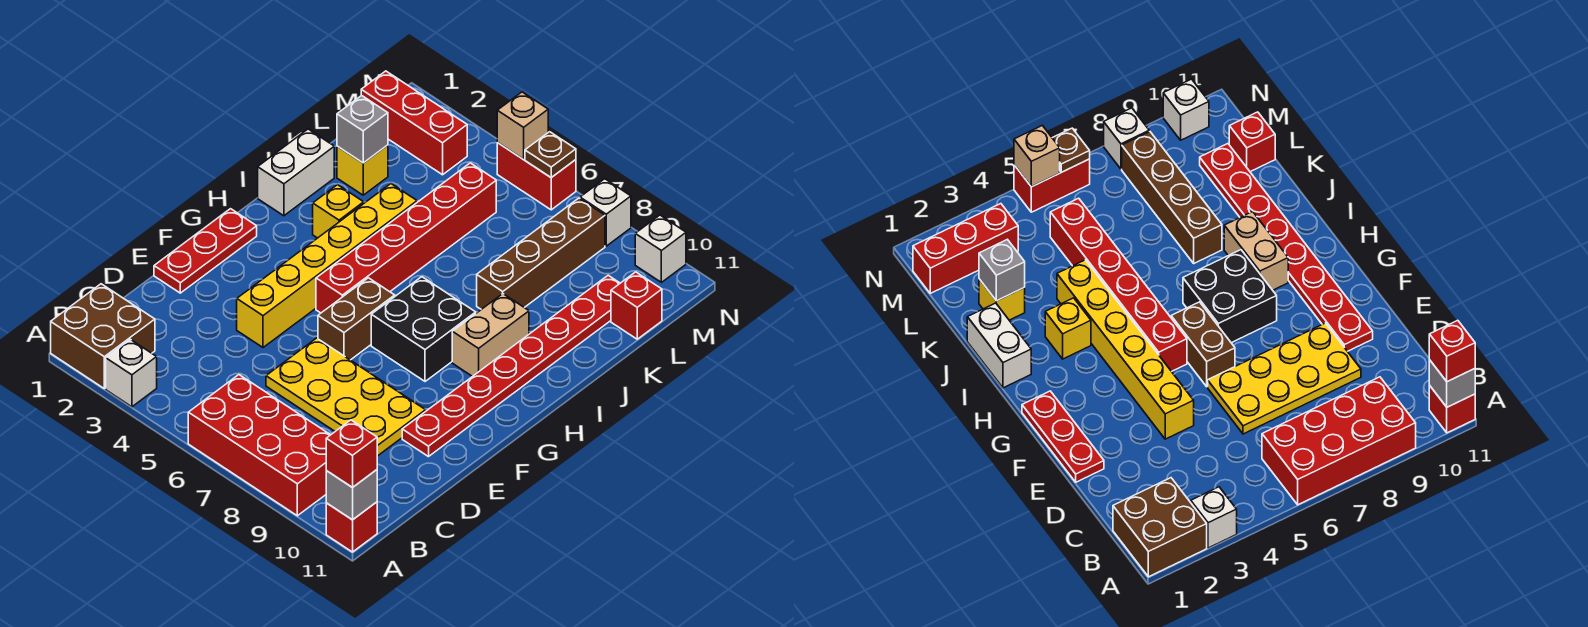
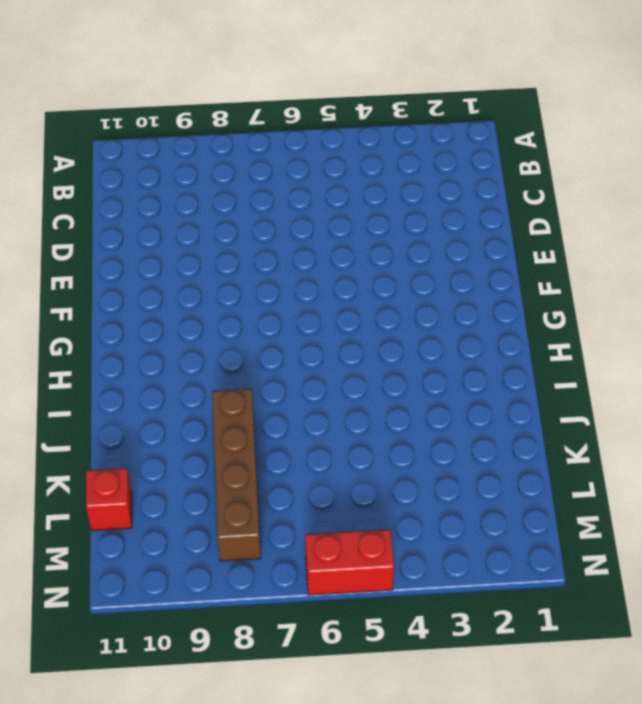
none -> brown 2x2 brick [51,284,155,389]
none -> white 1x1 brick [106,339,157,407]
none -> red 2x4 brick [188,375,330,516]

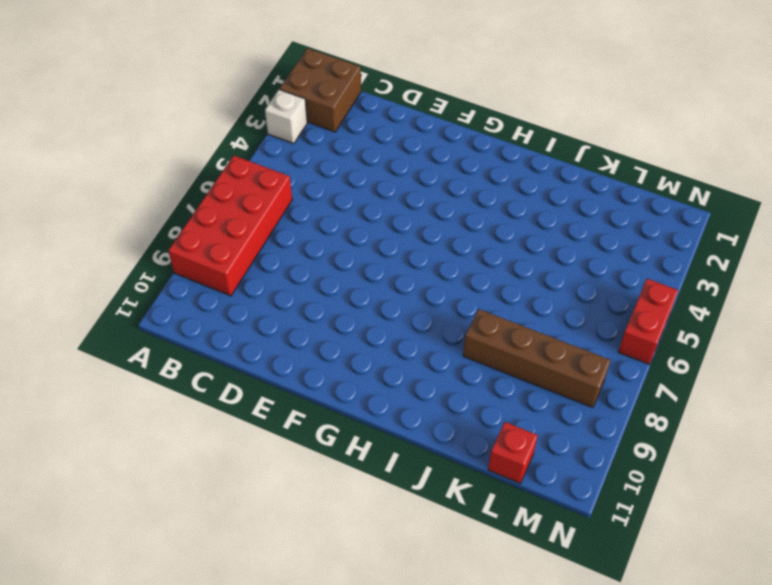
none -> red 1x1 brick [326,502,377,552]
none -> yellow 2x4 plate [266,338,426,456]
none -> red 1x3 plate [154,209,257,293]

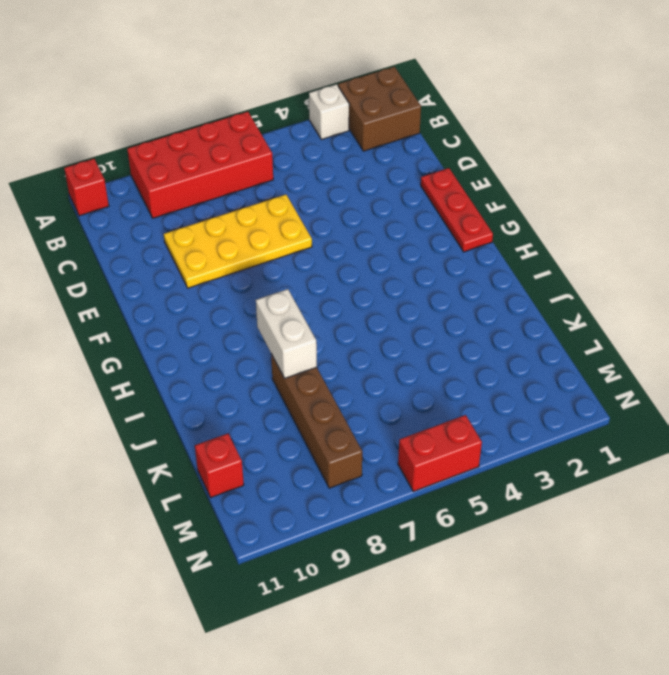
white 1x2 brick [256,289,317,378] -> white 1x2 brick moved to [258,129,334,216]
none -> yellow 1x6 brick [237,184,417,347]
none -> red 1x8 plate [402,275,620,457]
none -> brown 1x2 brick [318,278,395,360]

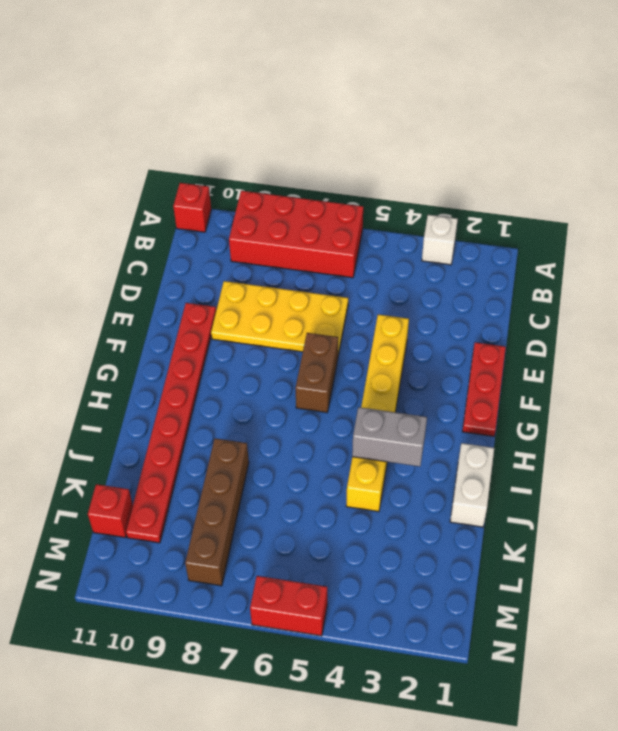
grey 1x2 brick [352,407,427,466] -> none
none -> brown 2x2 brick [51,284,155,389]
none -> red 1x6 brick [316,163,496,313]
none -> black 2x2 brick [371,277,476,381]

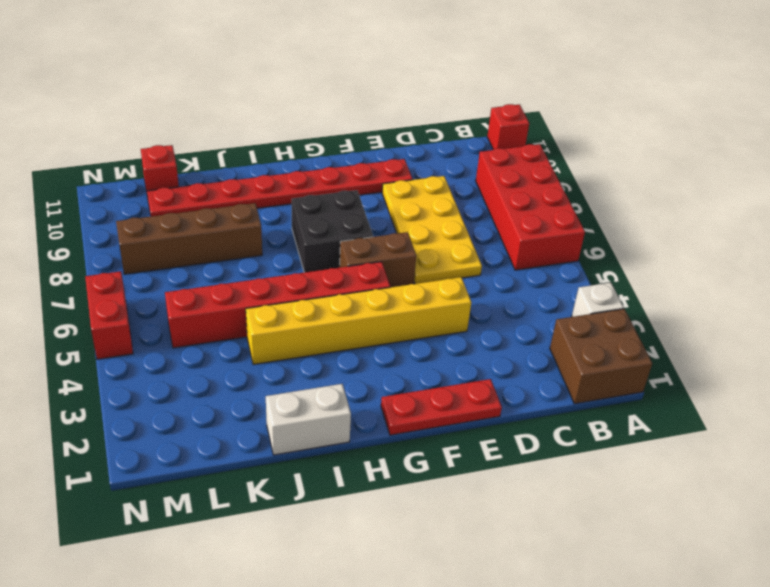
none -> tan 1x2 brick [452,294,529,377]
none -> yellow 1x1 brick [313,185,364,238]
none -> yellow 1x1 brick [337,145,388,195]

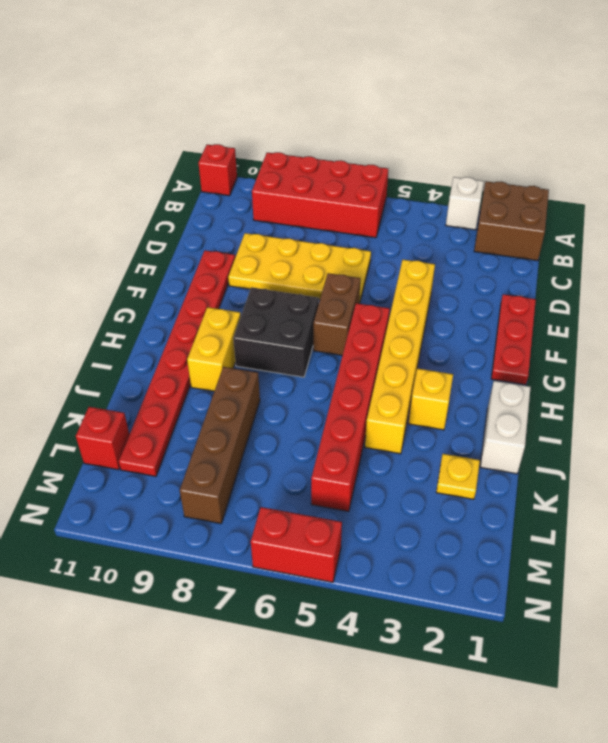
yellow 1x2 brick [187,307,241,391] -> tan 1x2 brick [452,294,529,377]
yellow 1x1 plate [436,454,480,499] -> yellow 1x1 brick [337,145,388,195]
none -> red 1x3 brick [361,71,467,175]
none -> white 1x1 brick [580,179,631,246]
none -> white 1x1 brick [635,215,686,282]

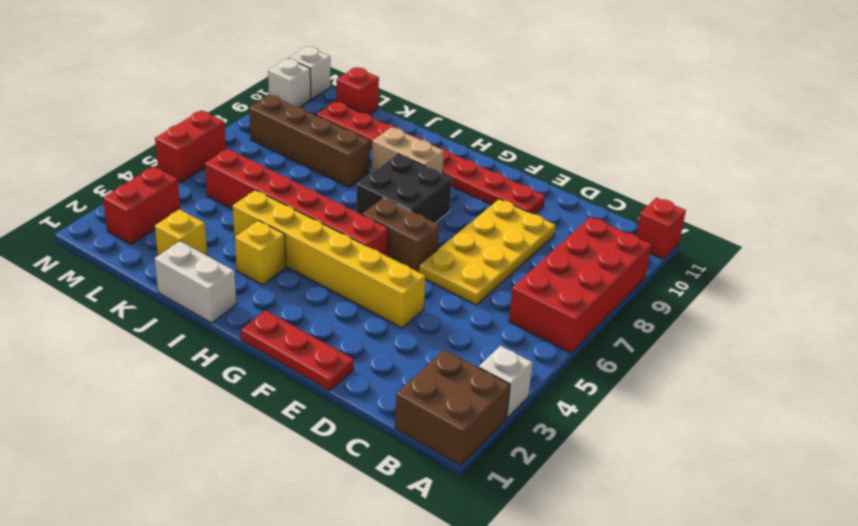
red 1x2 brick [103,166,180,244] -> red 1x3 brick [361,71,467,175]
white 1x1 brick [289,47,330,99] -> white 1x1 brick moved to [580,179,631,246]
none -> grey 1x1 brick [326,470,377,520]
none -> grey 1x1 brick [337,95,388,163]
none -> tan 1x1 brick [497,92,548,159]

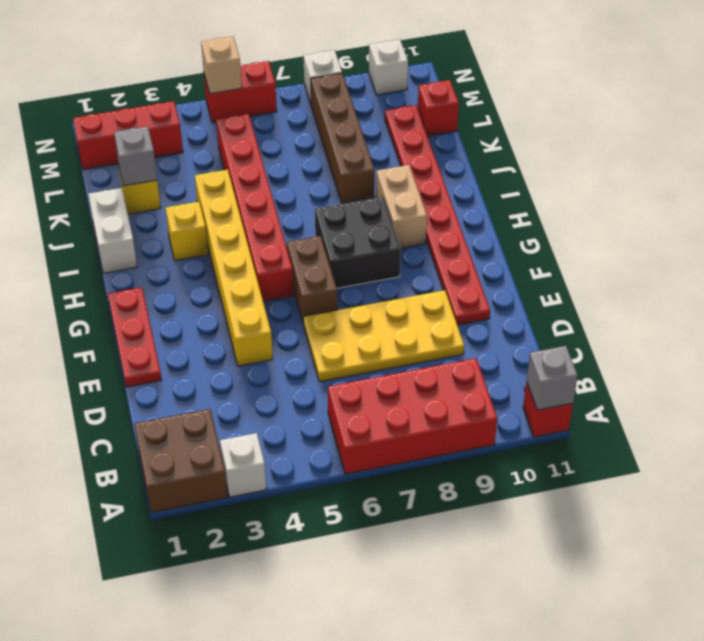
none -> brown 1x1 plate [525,132,576,177]
none -> red 1x1 brick [326,420,377,488]

